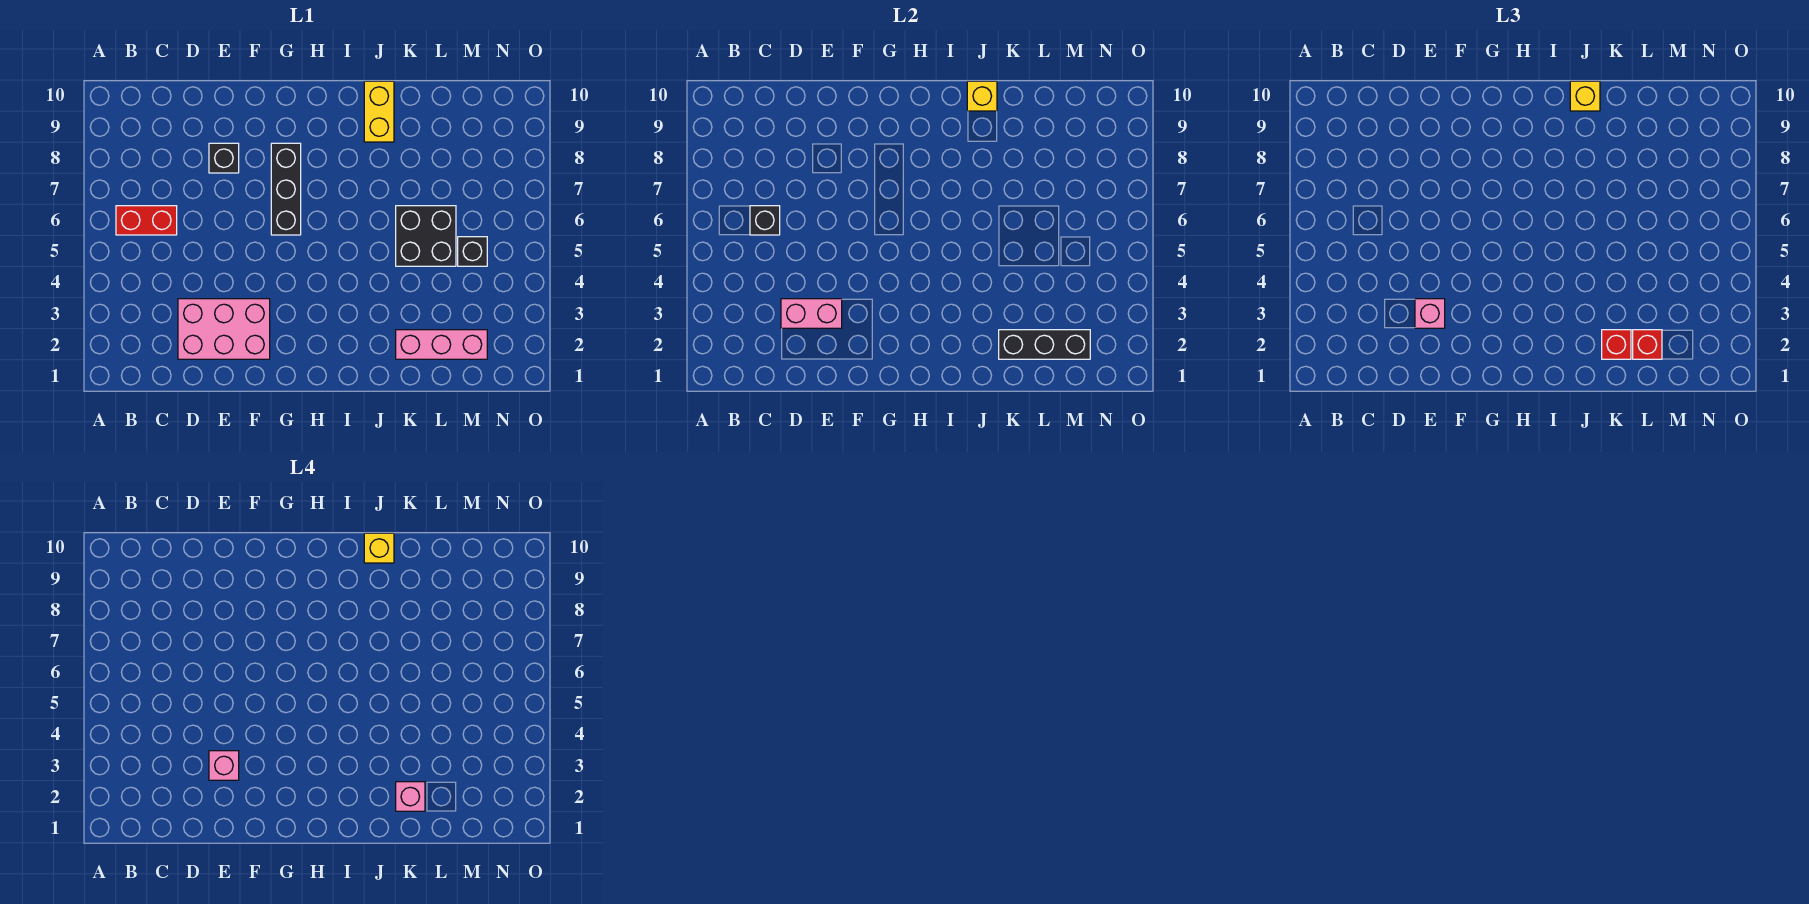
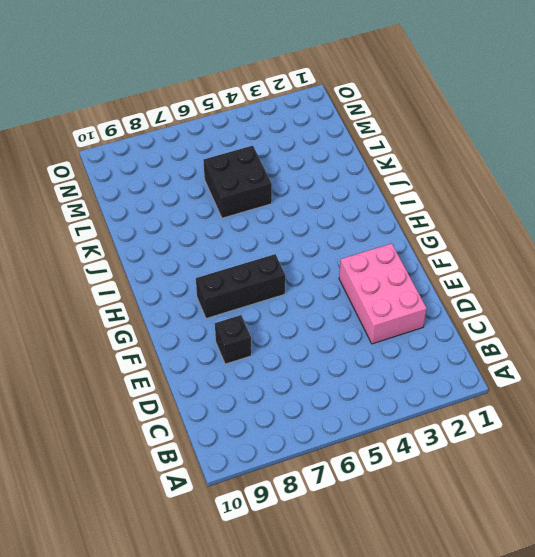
none -> red 1x2 brick [116,206,177,235]
none -> yellow 1x2 brick [364,81,394,142]
none -> pink 1x3 brick [396,330,487,359]

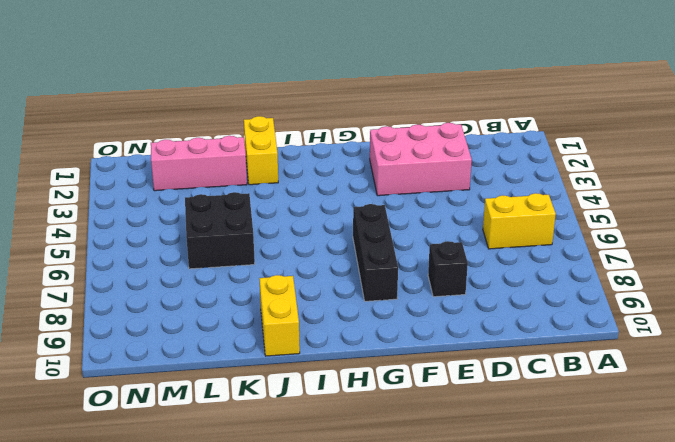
yellow 1x2 brick [483,193,556,249] -> red 1x2 brick [116,206,177,235]
yellow 1x2 brick [244,116,278,185] -> none
none -> black 1x1 brick [458,237,487,266]
none -> black 1x1 brick [750,206,780,235]
none -> pink 1x2 brick [781,299,842,328]

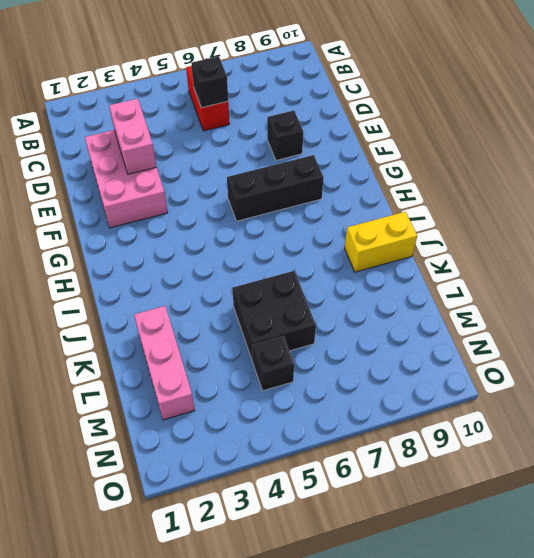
none -> yellow 1x1 brick [967,81,997,111]
none -> black 1x3 brick [999,330,1090,359]
none -> pink 1x1 brick [1415,299,1445,328]

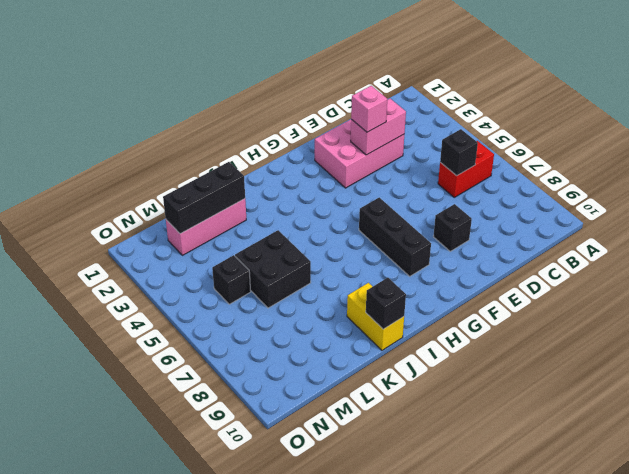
black 1x1 brick [366,278,406,329] -> yellow 1x1 brick [967,81,997,111]
none -> yellow 1x1 brick [1570,81,1600,111]
none -> red 1x1 brick [1602,330,1631,359]
none -> red 1x1 brick [1633,330,1662,359]

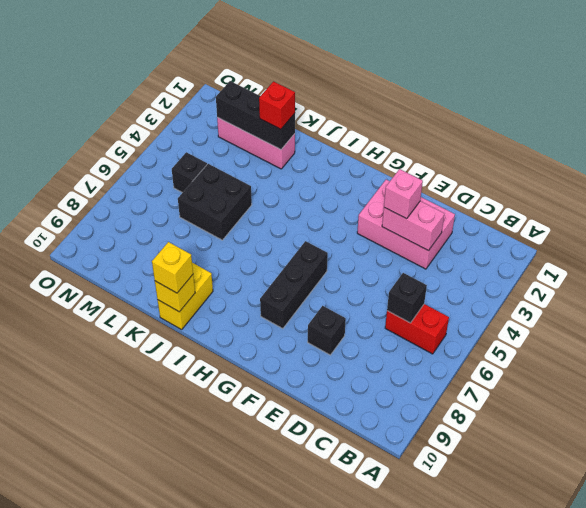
none -> red 1x1 brick [1633,330,1662,359]
none -> pink 1x1 brick [209,751,239,780]
none -> yellow 1x1 brick [364,533,394,563]

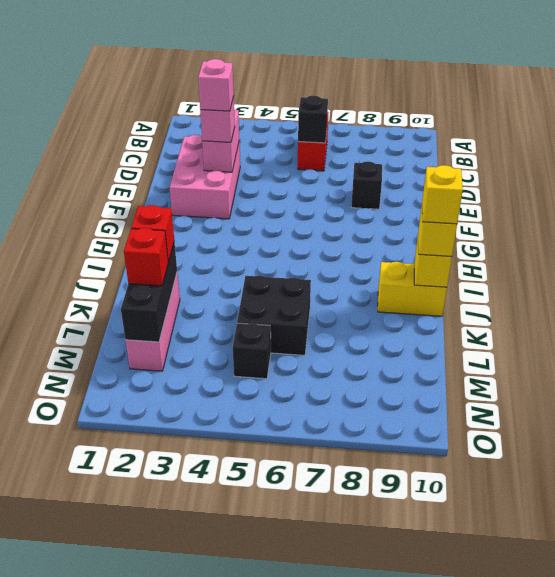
none -> black 1x3 brick [271,143,301,235]
none -> pink 1x1 brick [396,782,425,811]

